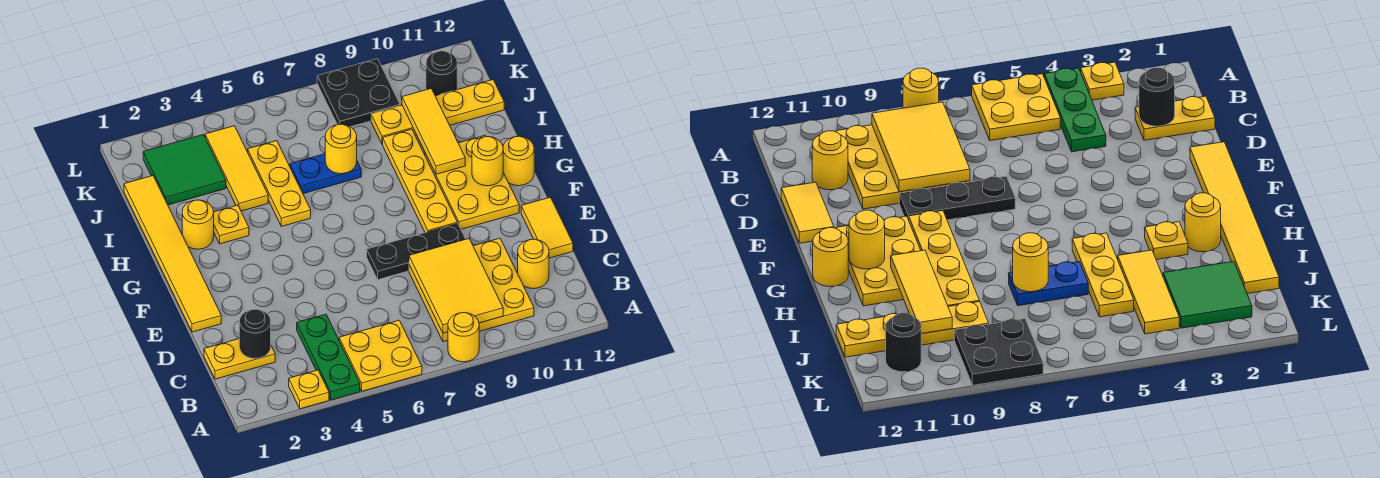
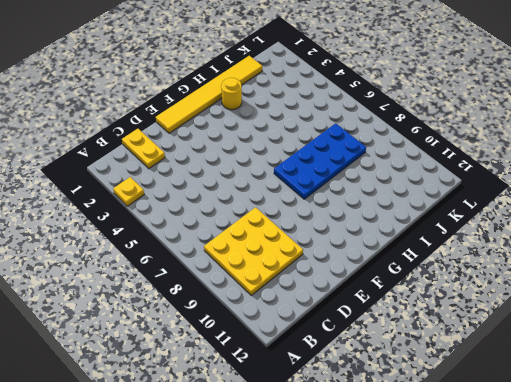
blue 2x4 plate [274,123,366,199] -> blue 1x2 plate [290,154,361,194]
none -> green 1x3 plate [297,314,360,400]
none -> yellow 2x2 plate [339,320,422,391]
none -> yellow 1x1 round brick [448,313,479,362]

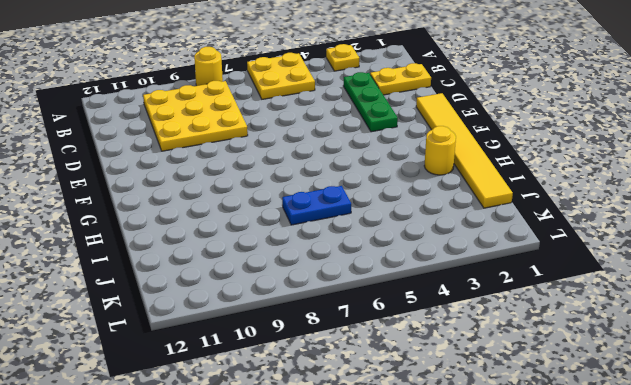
green 1x3 plate [343,72,398,132] -> green 1x3 plate moved to [297,314,360,400]
none -> yellow 1x1 round brick [518,239,549,289]
none -> yellow 1x2 tile [521,197,573,258]
none -> black 1x3 plate [367,223,465,280]

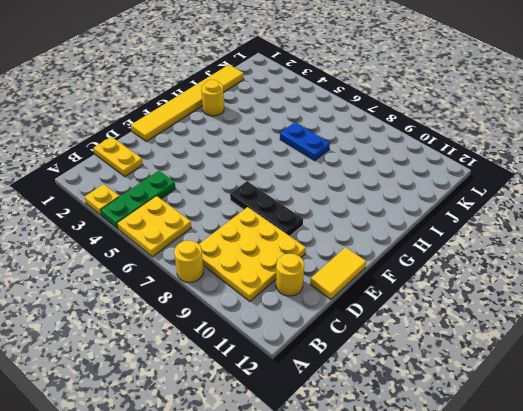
none -> yellow 1x4 plate [383,129,457,232]
none -> yellow 2x3 plate [425,135,519,229]
none -> yellow 1x1 round brick [503,136,534,186]

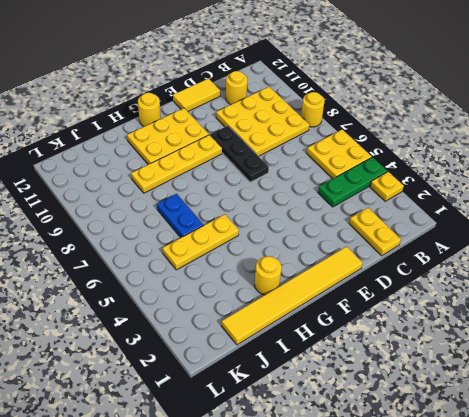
none -> yellow 1x1 plate [214,205,249,244]
none -> yellow 1x3 tile [205,126,268,211]
none -> green 2x2 tile [143,135,226,205]

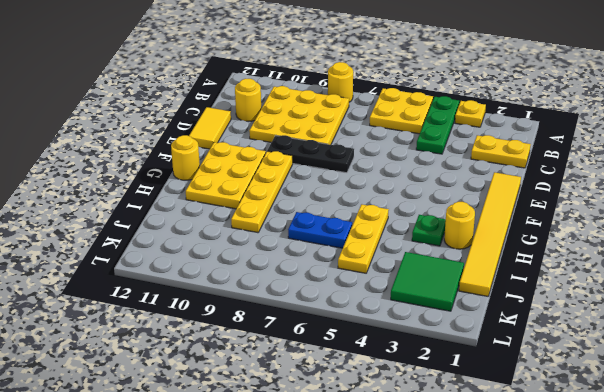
green 1x1 plate [412,215,446,246] -> yellow 1x1 plate [214,205,249,244]
none -> yellow 1x3 tile [205,126,268,211]
none -> yellow 1x4 plate [371,80,504,144]
none -> black 2x2 plate [317,59,400,127]

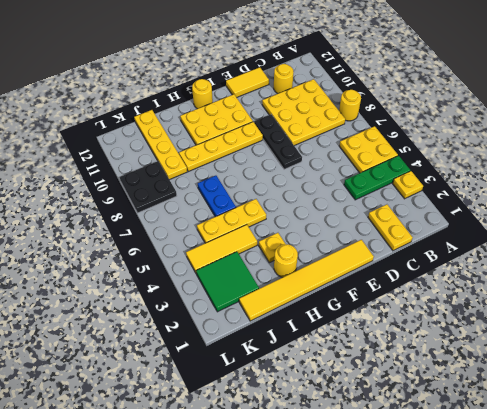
none -> black 1x1 round brick [426,51,457,96]
none -> yellow 2x3 tile [409,239,503,333]
none -> black 1x1 round brick [239,309,271,359]

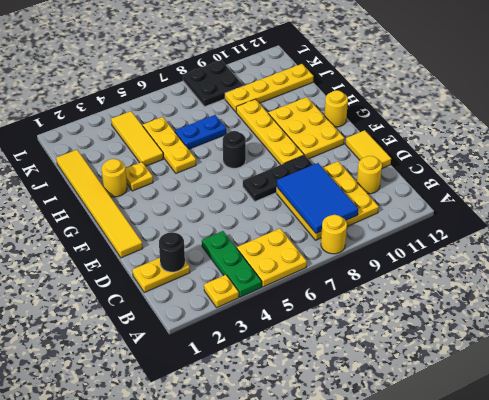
blue 2x3 tile [277,163,358,234] -> yellow 2x3 tile [409,239,503,333]
black 1x1 round brick [223,131,246,168] -> black 1x1 round brick moved to [426,51,457,96]
none -> green 2x2 tile [143,135,226,205]
none -> yellow 1x1 round brick [472,137,503,186]
none -> yellow 1x3 tile [402,89,465,174]

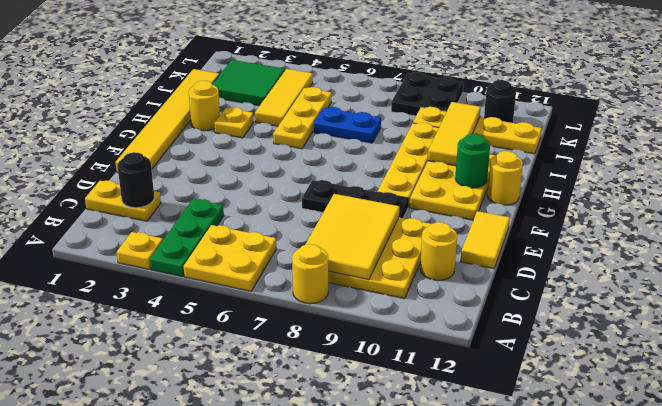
green 1x1 round brick [455,134,490,188] -> yellow 1x1 round brick [472,137,503,186]
none -> yellow 1x1 round brick [325,124,357,174]

